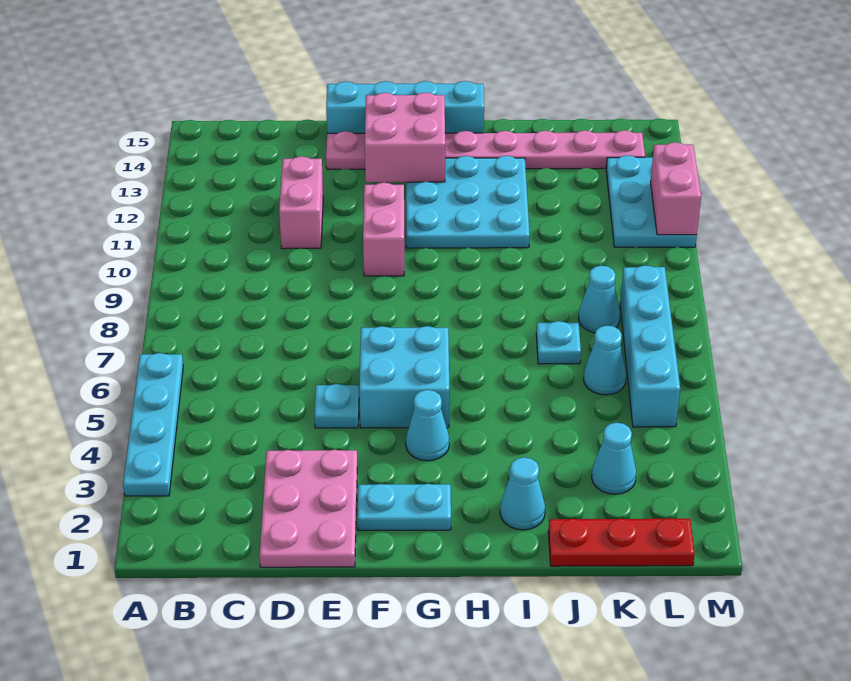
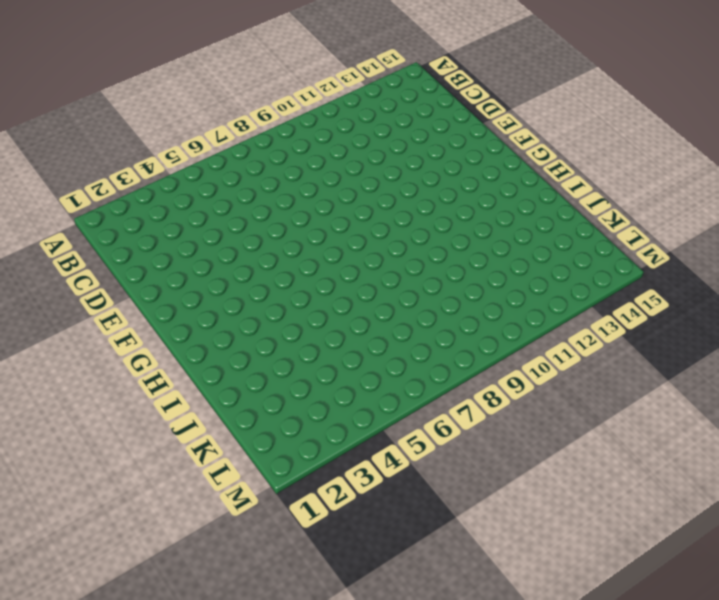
none -> cyan 1x4 plate [123,353,183,496]
none -> pink 2x3 plate [260,450,357,567]
none -> pink 1x2 brick [279,156,323,249]

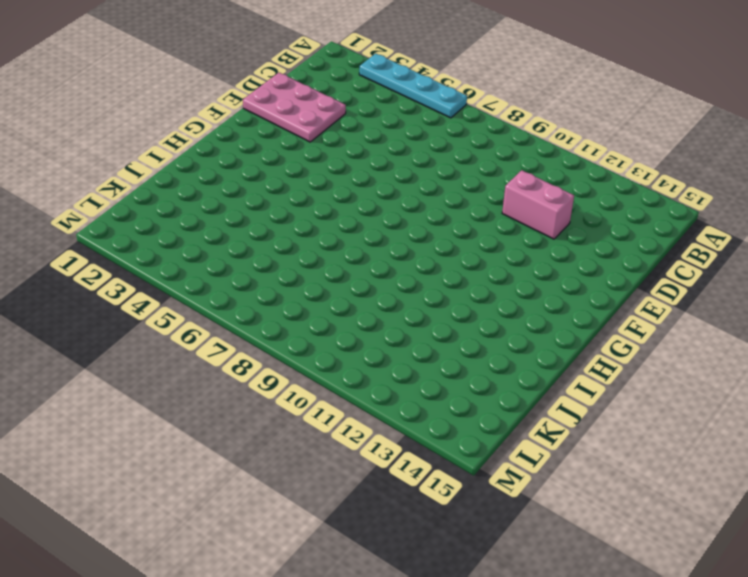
none -> cyan 1x1 plate [314,384,359,428]
none -> pink 1x8 plate [326,130,645,169]
none -> cyan 1x4 brick [326,81,484,134]

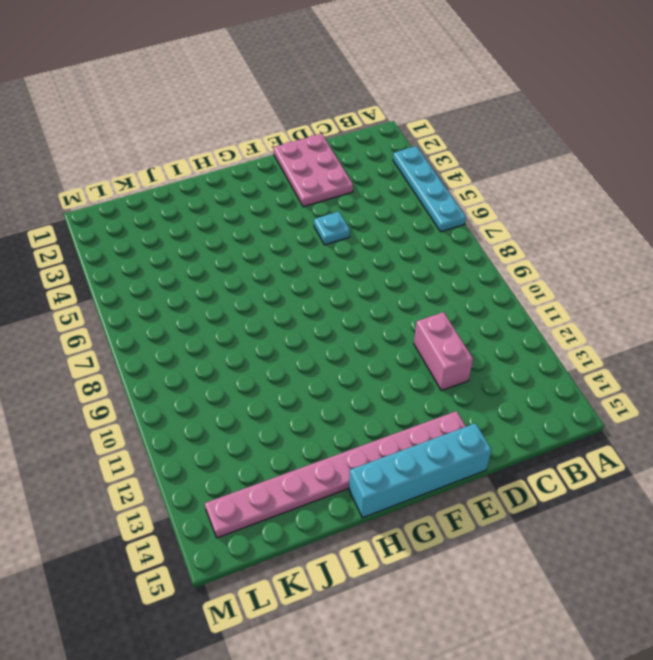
none -> cyan 1x2 plate [358,484,451,531]
none -> cyan 2x2 brick [359,326,449,428]
none -> pink 1x2 brick [363,183,404,276]

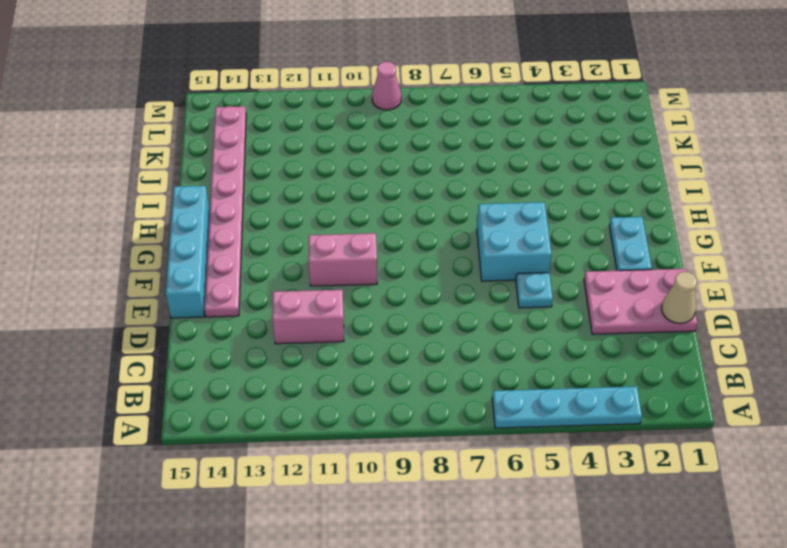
tan 1x1 cone [662,272,697,324] -> none
pink 1x1 cone [372,62,402,110] -> none
none -> cyan 1x1 cone [406,390,449,461]
none -> cyan 3x3 plate [406,156,530,248]
none -> cyan 1x1 cone [500,457,545,530]

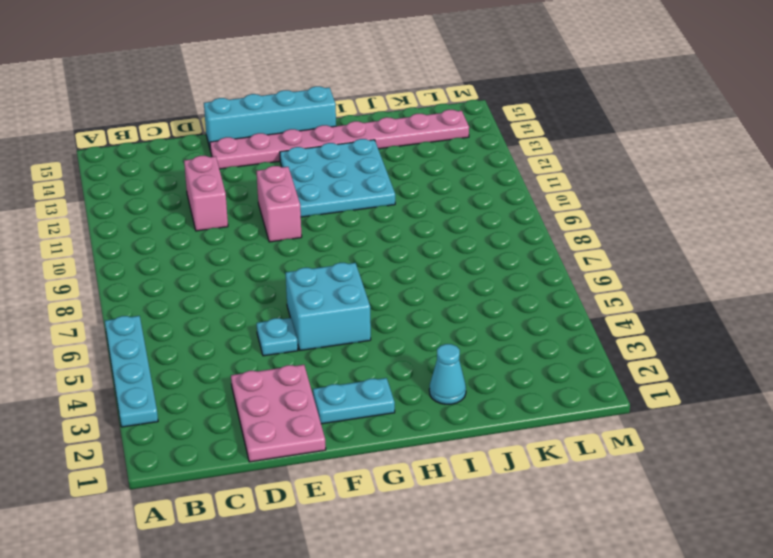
none -> cyan 1x1 cone [406,390,449,461]
none -> red 1x3 plate [548,518,695,566]
none -> cyan 1x1 plate [536,321,581,364]

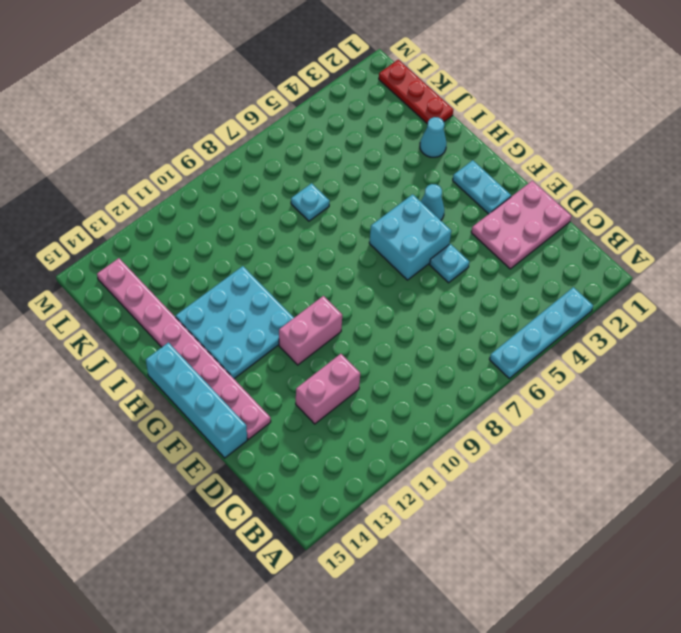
none -> cyan 1x1 cone [592,423,636,494]
none -> cyan 1x1 cone [584,326,626,395]
none -> cyan 1x1 cone [579,266,620,333]

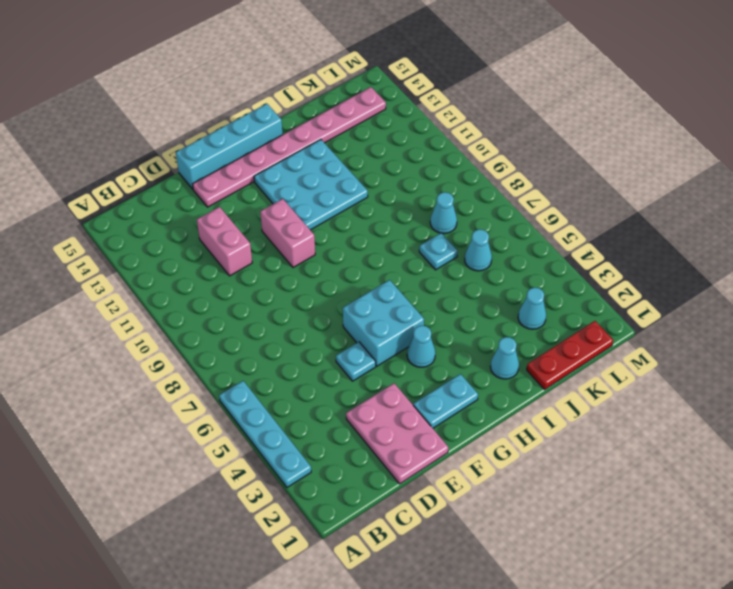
none -> cyan 1x4 brick [620,265,680,427]
none -> cyan 2x3 plate [606,155,697,247]
none -> pink 2x2 brick [365,93,445,182]

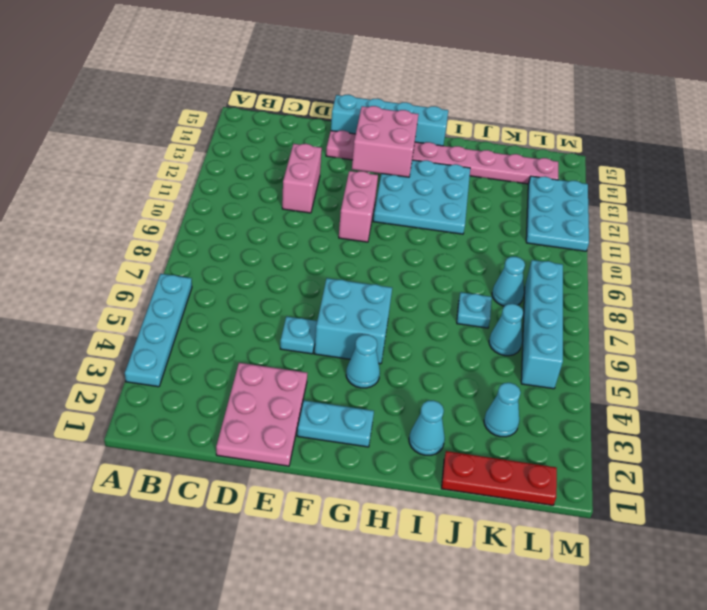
none -> pink 1x2 brick [651,142,701,235]

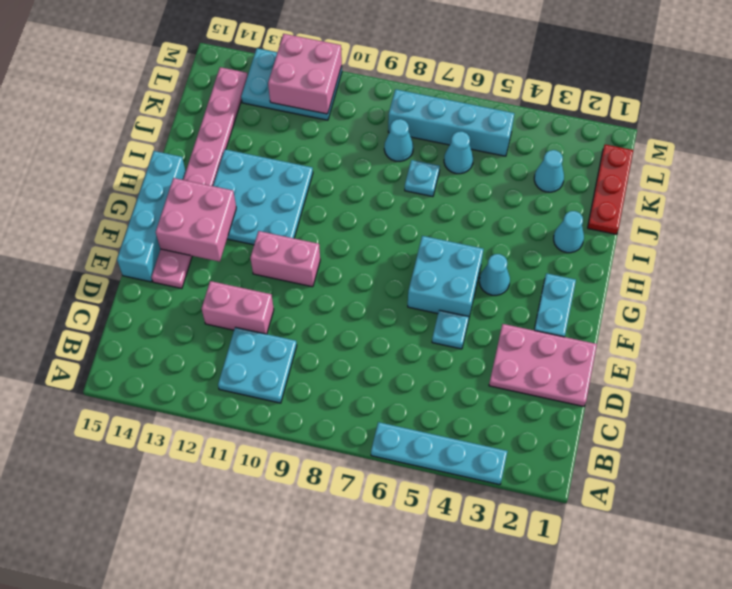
cyan 2x2 plate [218,327,297,403] -> none
pink 2x2 brick [268,34,342,114] -> pink 1x2 brick [651,142,701,235]

